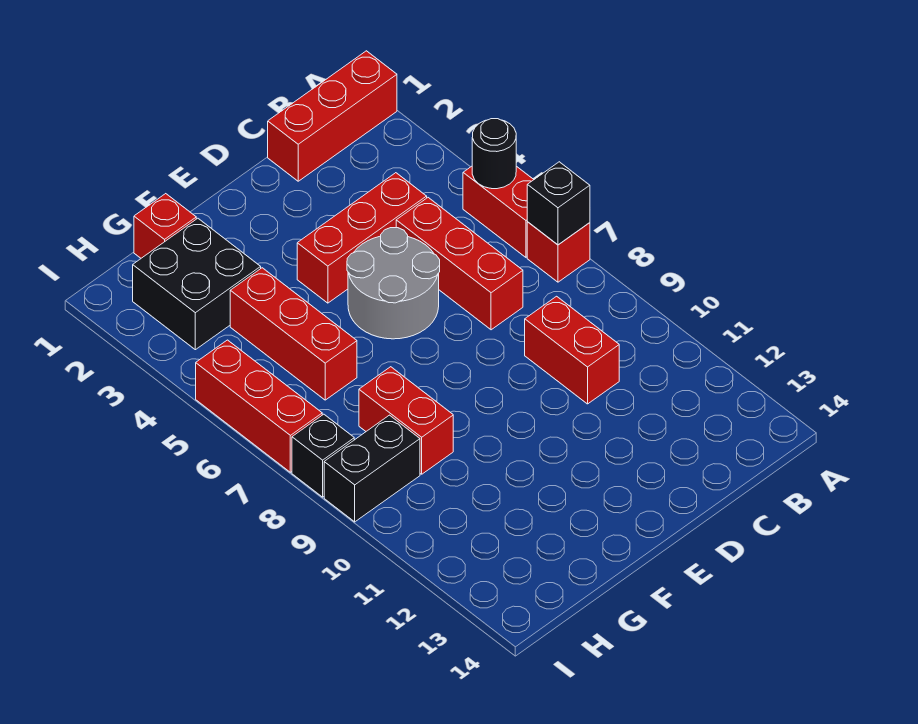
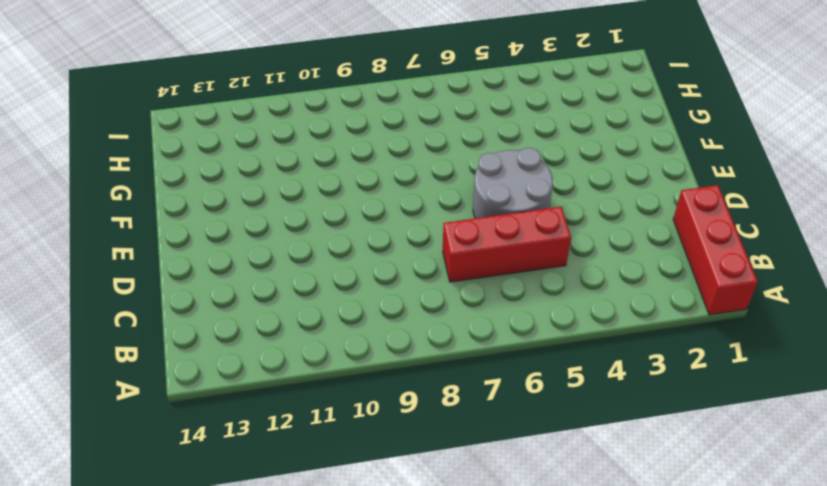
none -> red 1x2 brick [463,166,534,257]
none -> red 1x1 brick [527,222,590,282]
none -> red 1x3 brick [297,173,427,303]

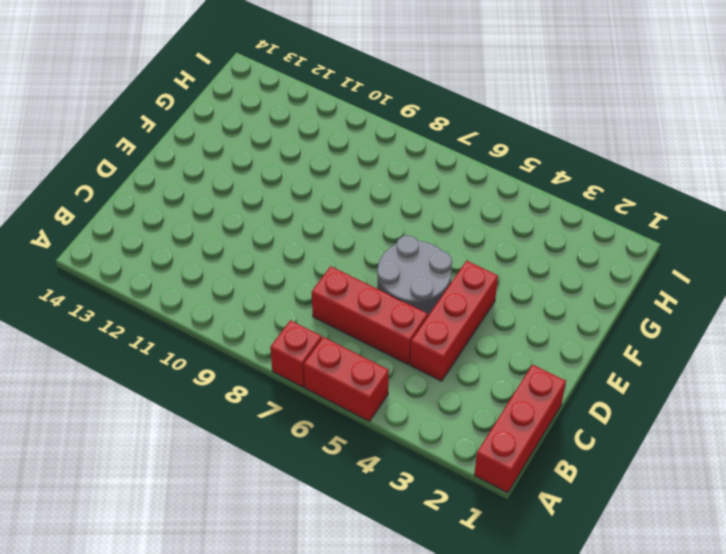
none -> red 1x2 brick [525,296,619,404]
none -> red 1x1 brick [134,194,196,258]
none -> black 2x2 brick [133,218,261,350]

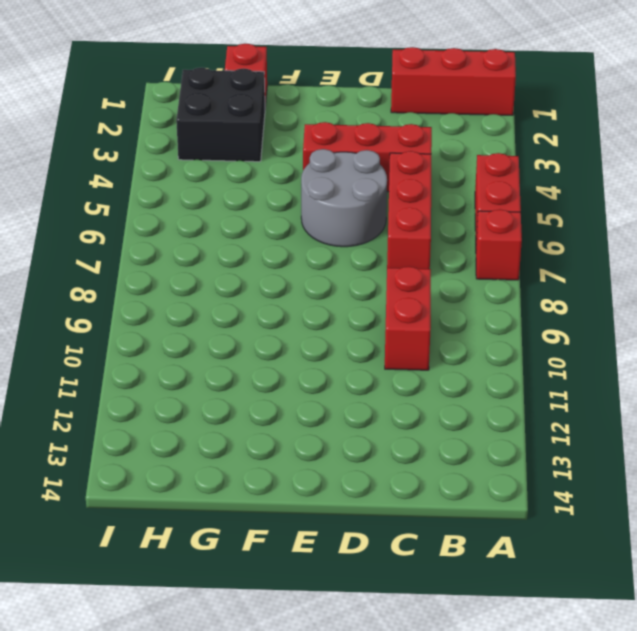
none -> red 1x3 brick [230,268,357,400]
none -> red 1x2 brick [359,367,453,474]
none -> black 1x2 brick [324,415,420,522]

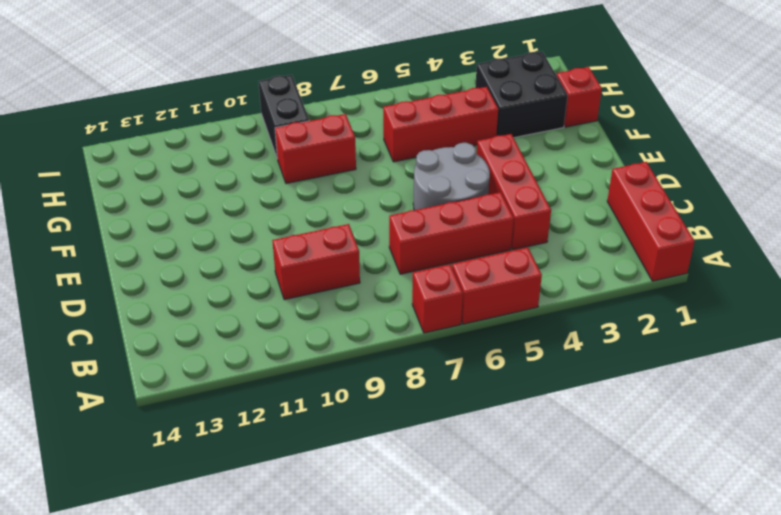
none -> red 1x3 brick [196,340,322,472]
none -> black 1x1 brick [292,414,354,497]
none -> black 1x1 round brick [472,119,516,189]

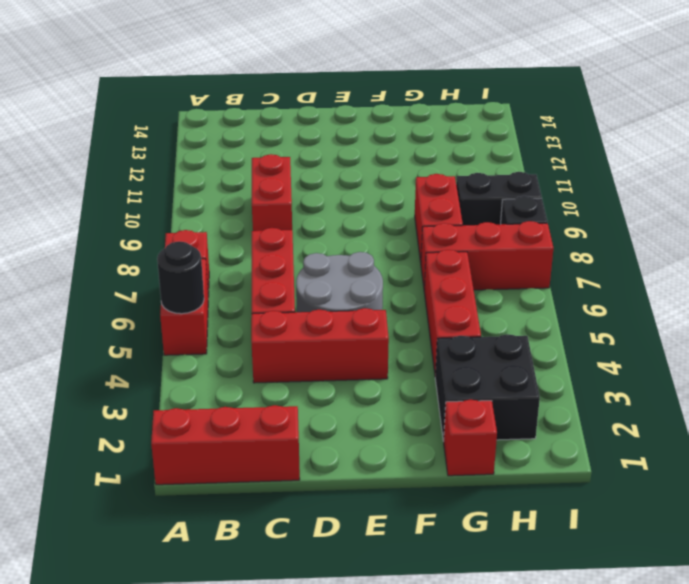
red 1x3 brick [421,221,554,290] -> red 1x3 brick turned to [196,340,322,472]
none -> black 1x1 brick [527,162,590,245]

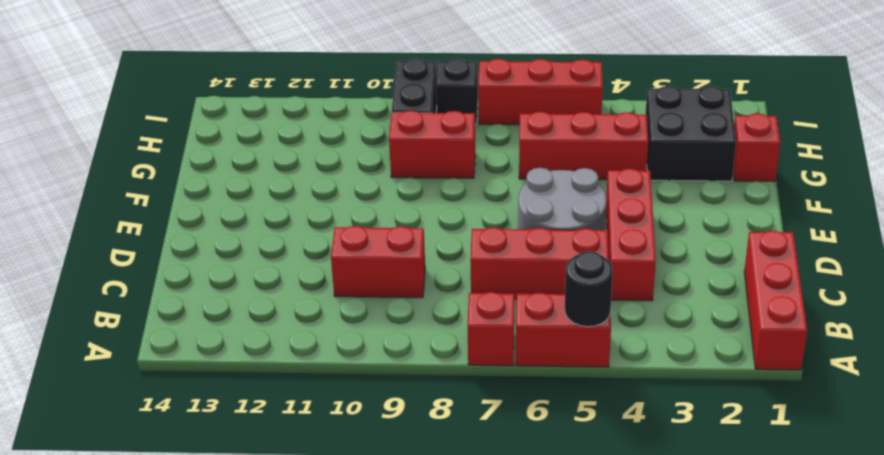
none -> black 1x1 brick [527,162,590,245]

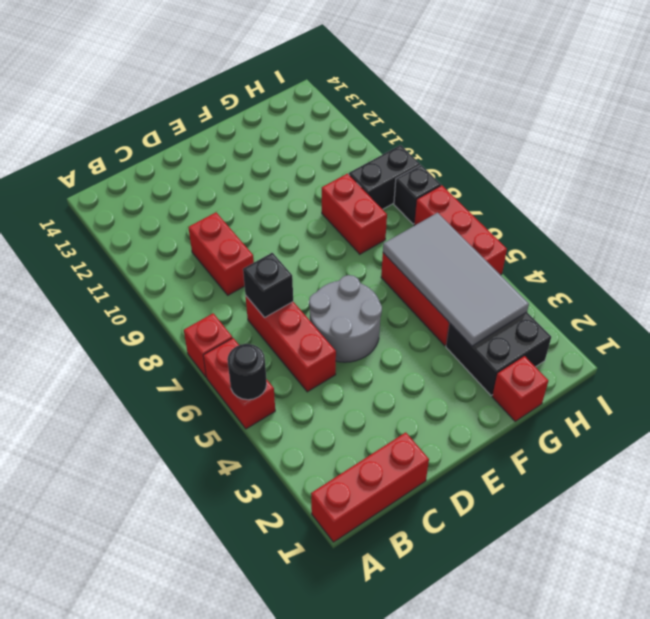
black 1x1 brick [243,253,293,318] -> black 1x1 brick moved to [527,162,590,245]
grey 2x4 tile [383,213,529,346] -> none
none -> red 1x3 brick [297,173,427,303]

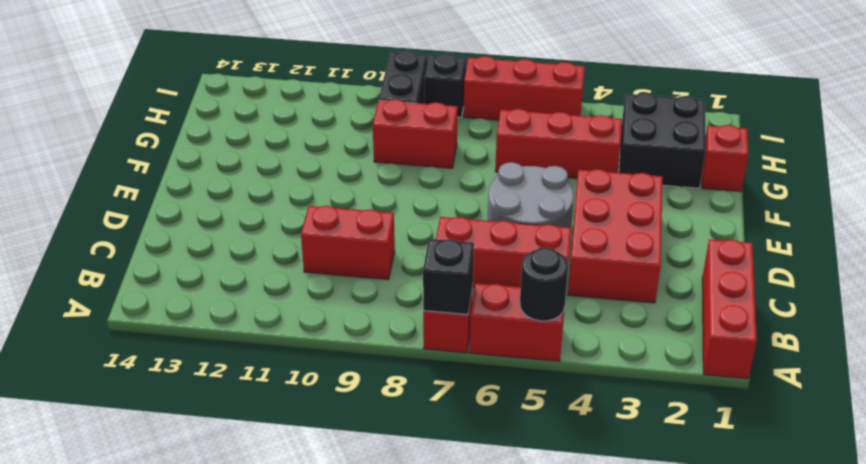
red 2x3 brick [568,169,662,303] -> red 1x3 brick [297,173,427,303]

